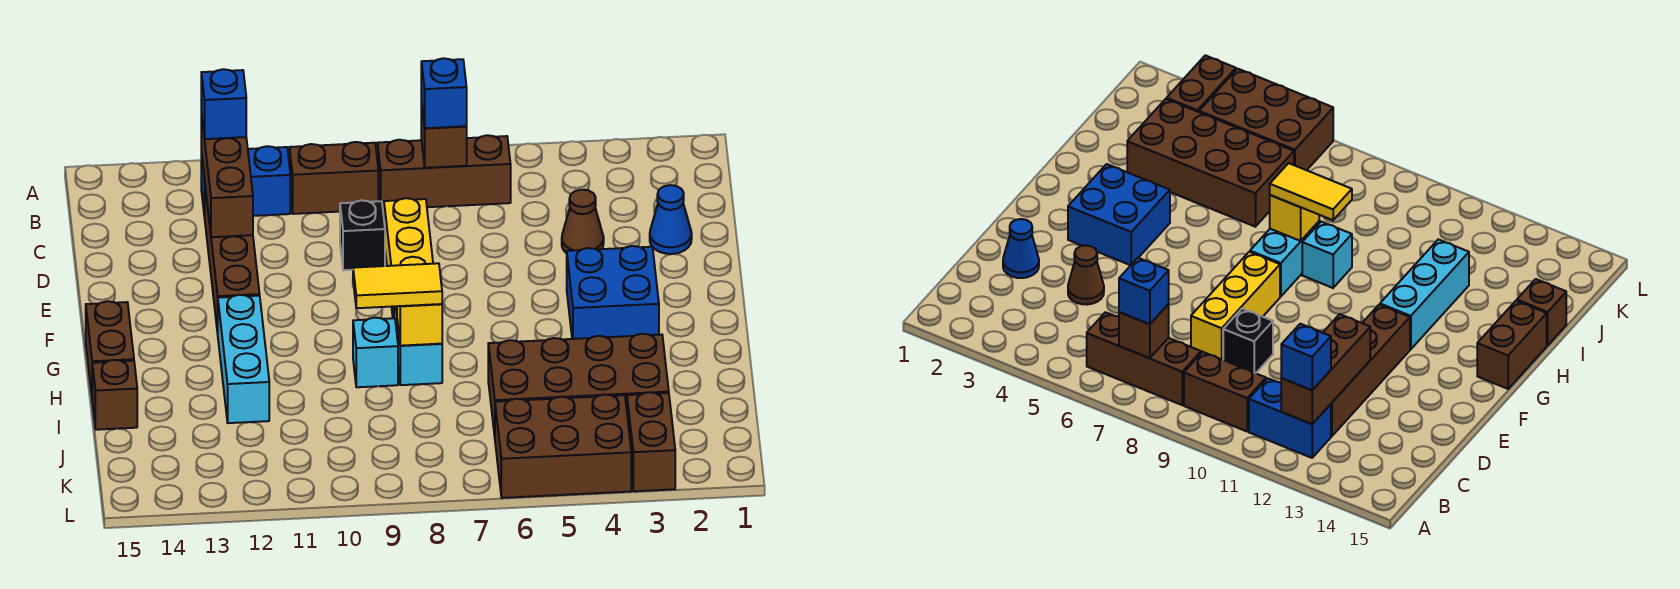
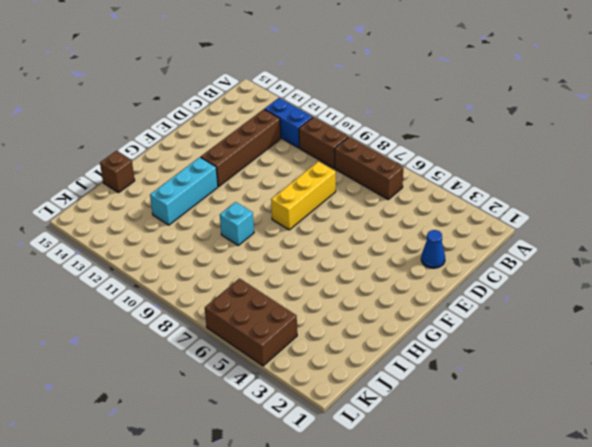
none -> brown 1x1 cone [562,190,604,253]
none -> black 1x1 brick [340,200,385,270]
none -> blue 2x2 brick [567,246,659,339]

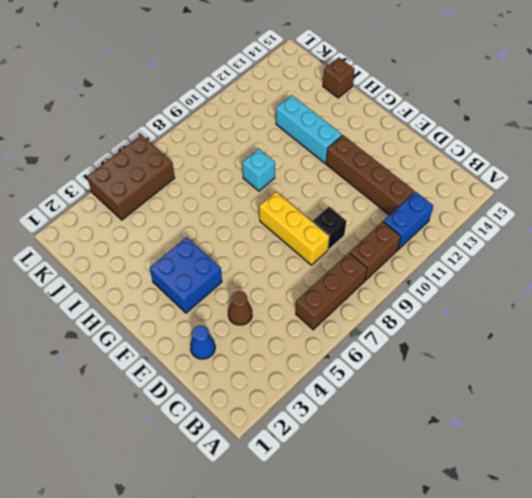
none -> cyan 1x2 brick [394,306,442,385]
none -> brown 1x2 brick [86,301,134,394]
none -> brown 2x4 brick [488,334,669,436]

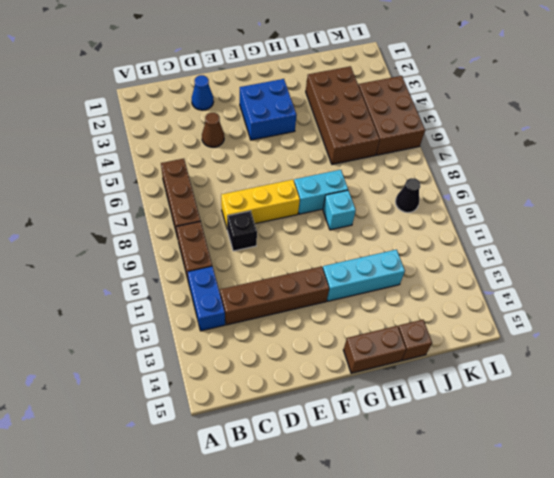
black 1x1 cone [395,178,420,213] -> none
none -> brown 1x2 brick [627,392,675,491]
none -> brown 1x1 brick [421,101,467,168]
none -> brown 1x3 brick [201,113,253,237]

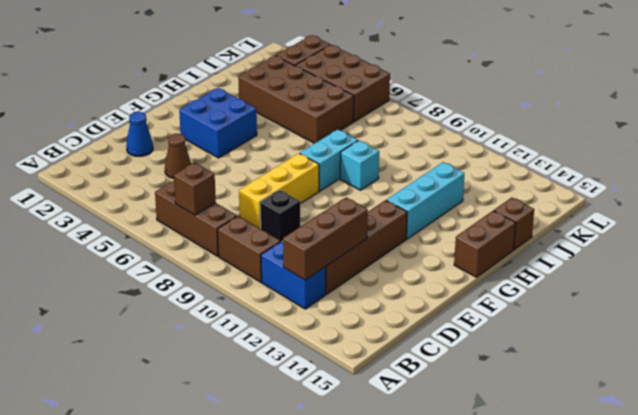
none -> yellow 1x1 brick [397,304,442,346]
none -> blue 1x1 brick [421,58,467,128]
none -> blue 1x1 brick [201,69,246,139]

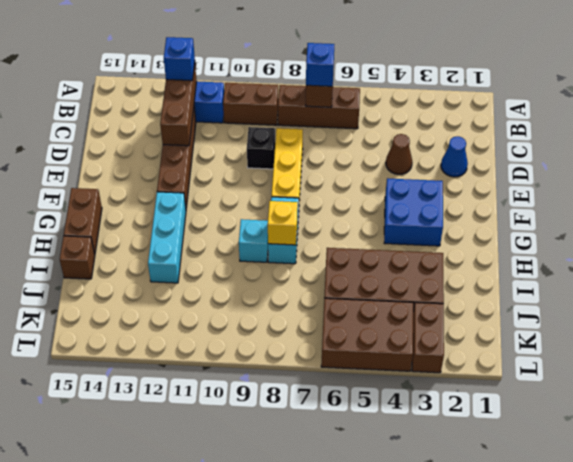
none -> yellow 1x2 tile [353,263,442,308]

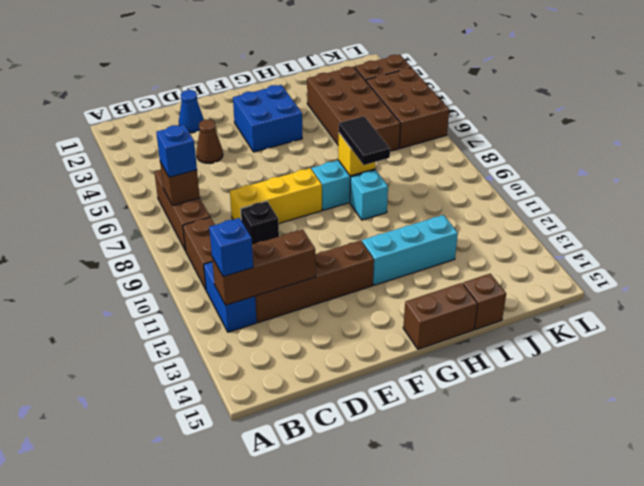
black 1x2 tile [339,116,390,165] -> yellow 1x2 tile [353,263,442,308]

